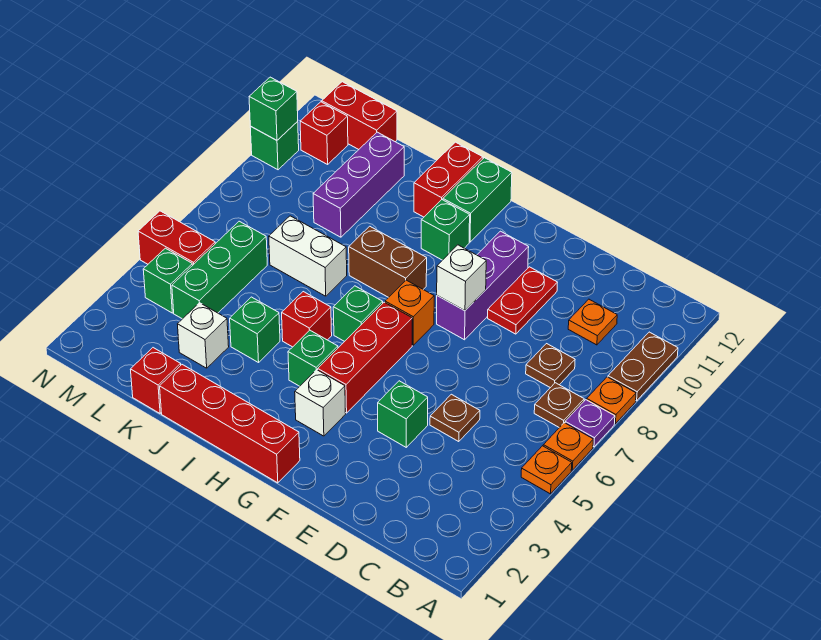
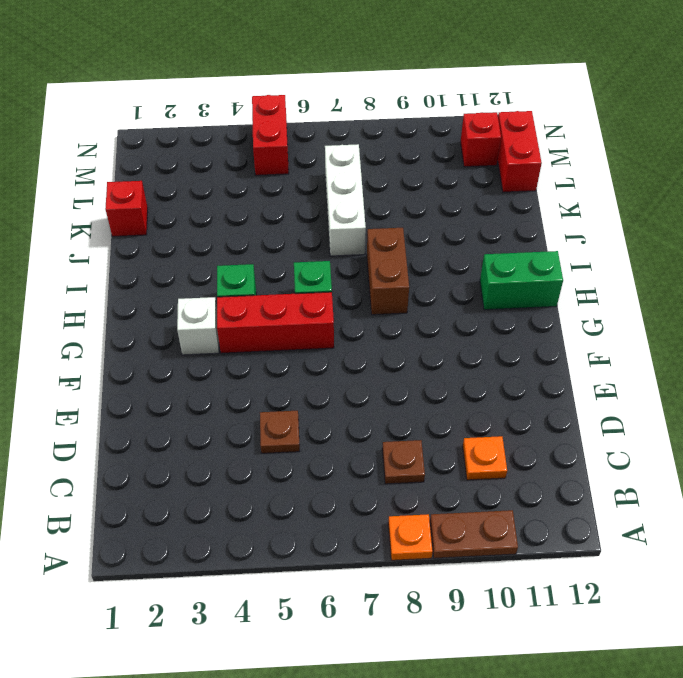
white 1x3 brick [325,144,366,256] -> white 1x2 brick [269,216,347,296]
none -> orange 1x1 plate [521,446,572,494]
none -> orange 1x1 plate [543,423,593,470]
none -> purple 1x1 plate [565,400,615,447]
none -> brown 1x1 plate [534,383,584,428]

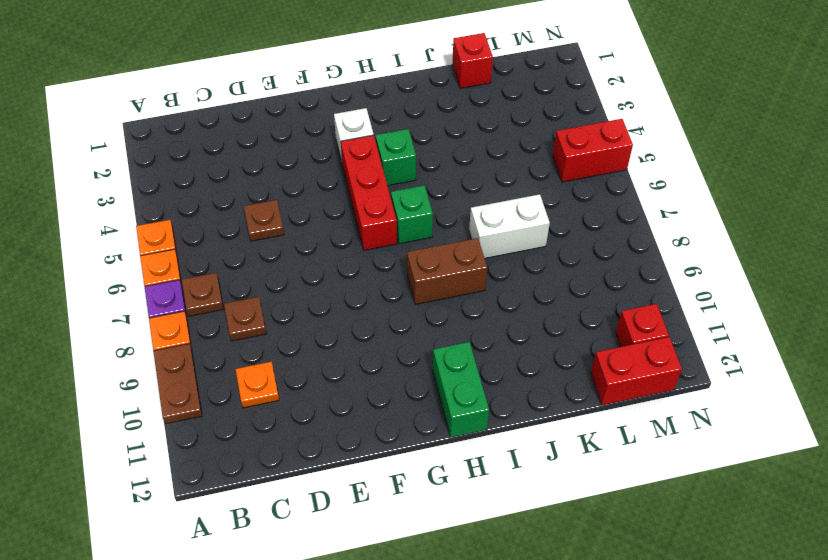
none -> green 1x1 brick [378,381,428,447]
none -> red 1x2 plate [488,267,558,334]
none -> purple 1x3 brick [437,231,529,340]
none -> red 1x4 brick [160,365,300,483]

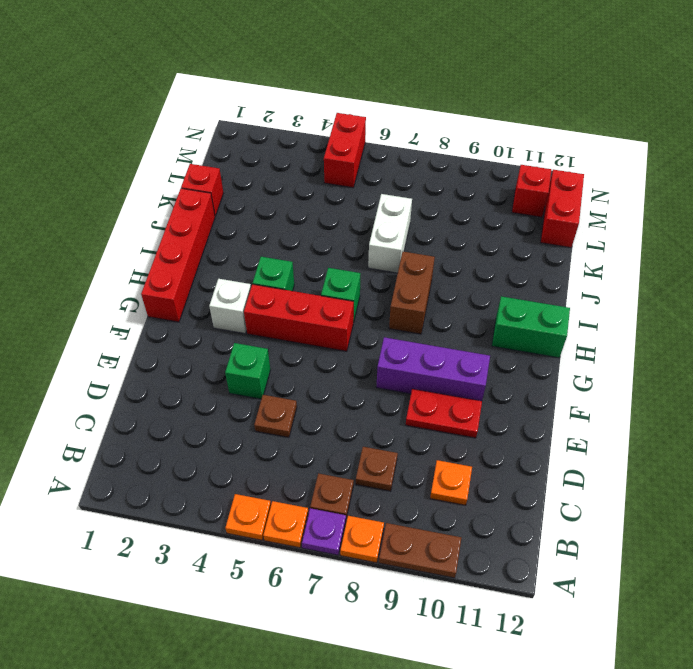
none -> orange 1x1 brick [385,280,434,345]
none -> green 1x1 brick [421,200,470,260]
none -> red 1x1 brick [282,292,332,347]
none -> red 1x2 brick [414,142,483,217]

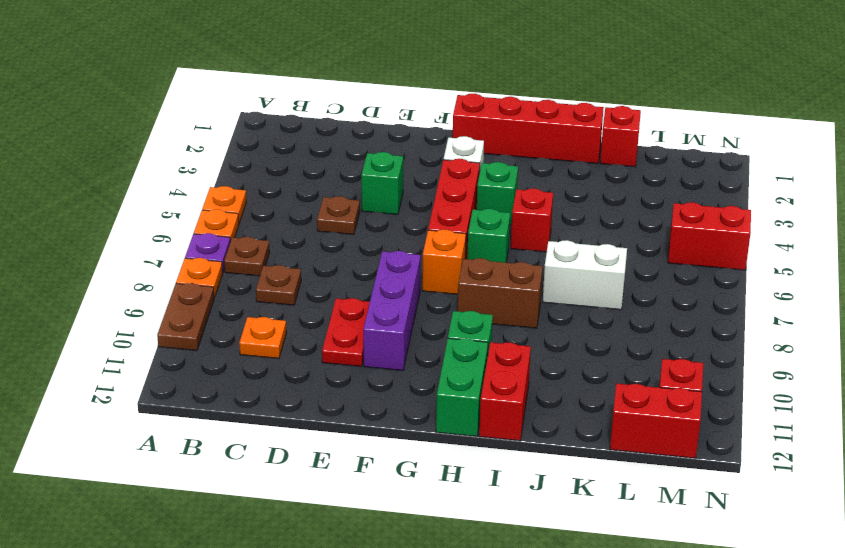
none -> green 1x1 brick [230,297,280,363]
none -> white 1x1 brick [178,303,229,368]
none -> purple 1x3 brick [313,132,404,237]
none -> green 1x3 brick [172,221,267,319]

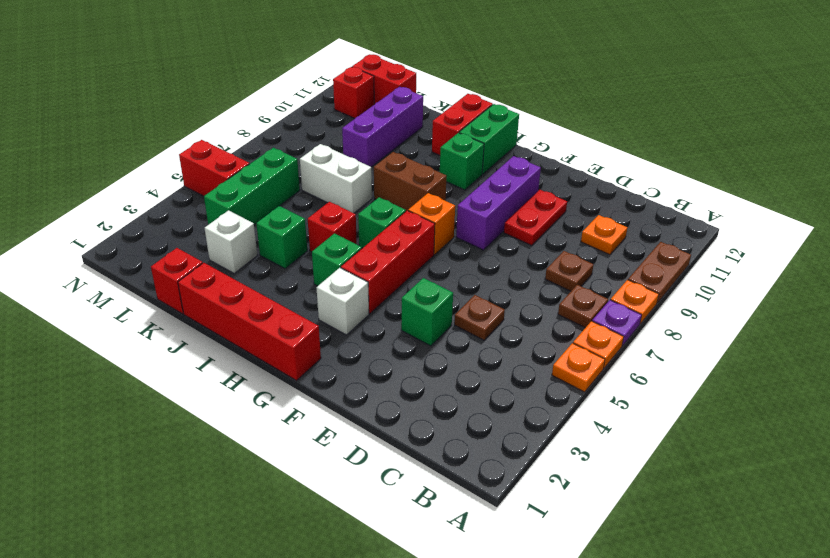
none -> green 1x1 brick [143,248,193,313]
none -> green 1x1 brick [250,122,299,170]
none -> white 1x1 brick [437,245,486,311]
none -> green 1x1 brick [249,77,298,140]

